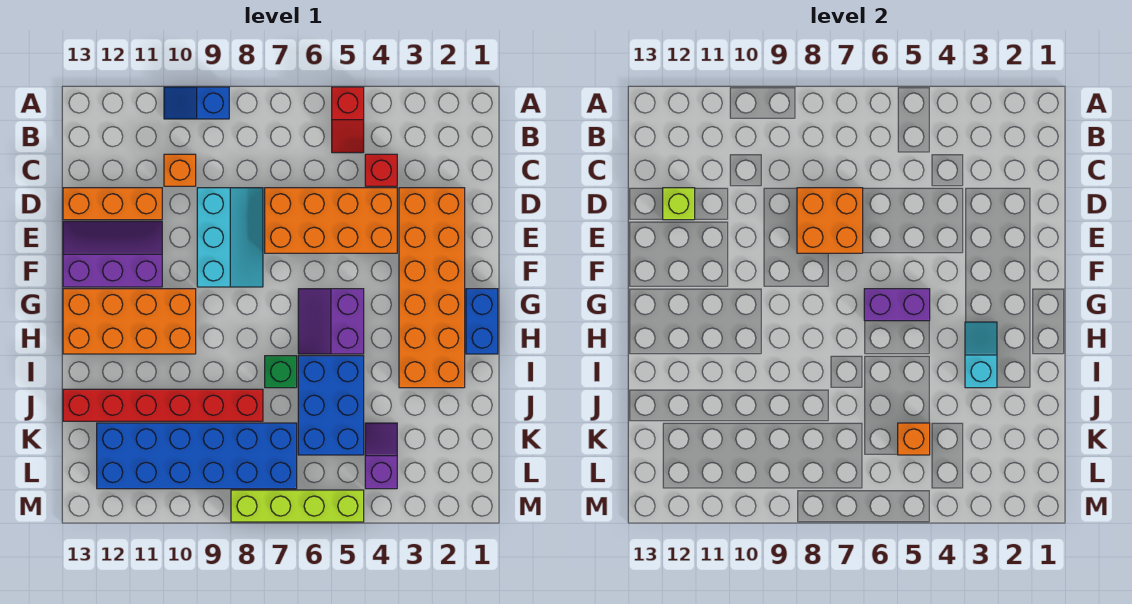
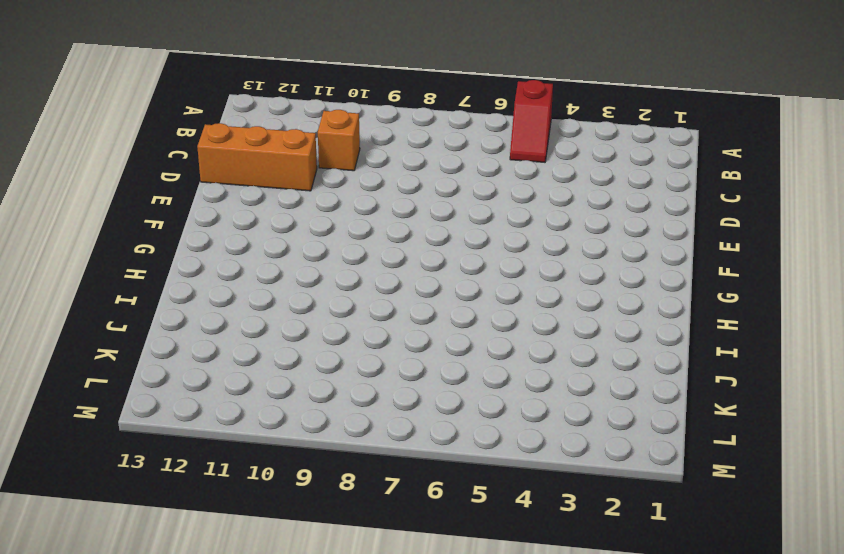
none -> blue 1x2 slope [164,87,229,119]
none -> red 1x1 brick [365,154,397,186]
none -> orange 2x6 brick [399,188,465,388]

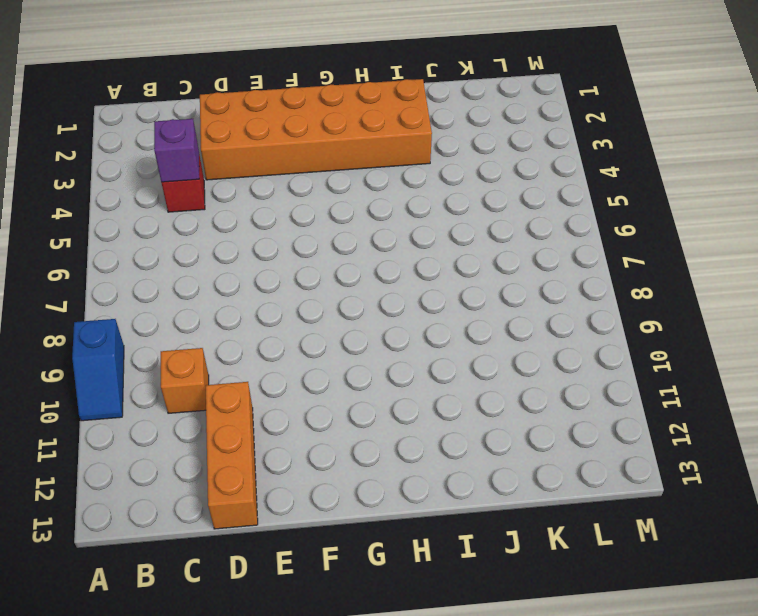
purple 1x1 brick [154,119,199,182] -> none
none -> red 1x2 slope [332,87,364,153]
none -> orange 2x4 brick [265,188,397,253]
none -> cyan 2x3 slope [197,188,263,287]

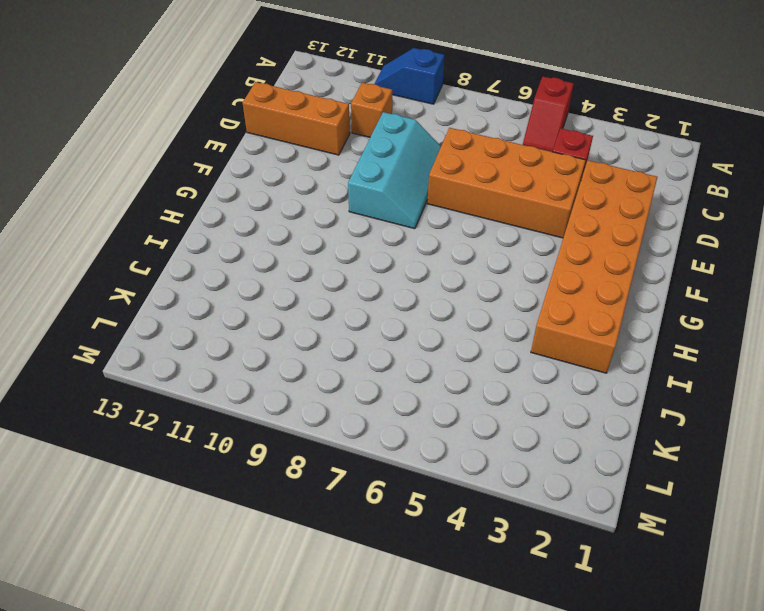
none -> purple 2x3 slope [63,221,162,287]
none -> blue 1x2 brick [466,289,498,354]
none -> purple 2x2 slope [298,289,364,354]

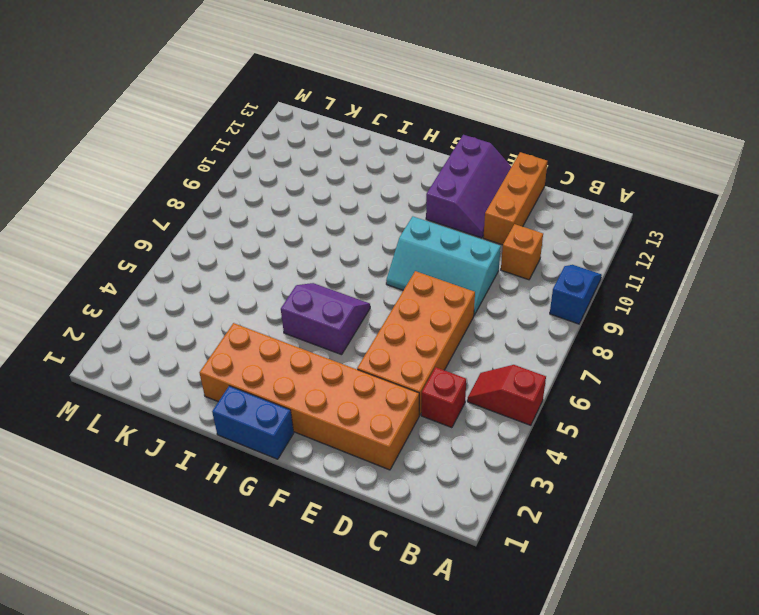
none -> orange 2x4 brick [63,289,196,354]
none -> blue 2x3 brick [298,356,364,455]
none -> green 1x1 brick [265,356,297,388]

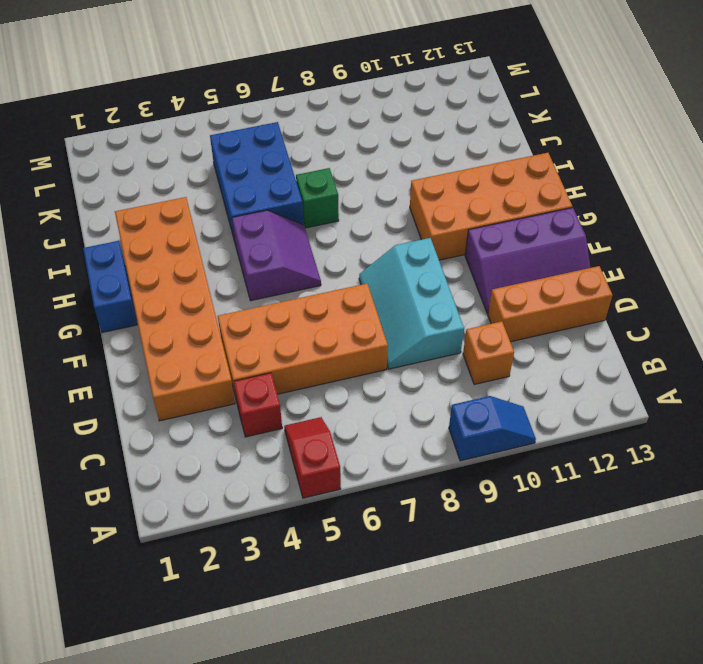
none -> red 1x6 brick [63,389,263,421]
none -> purple 1x2 slope [365,423,397,489]
none -> blue 2x6 brick [97,423,297,489]

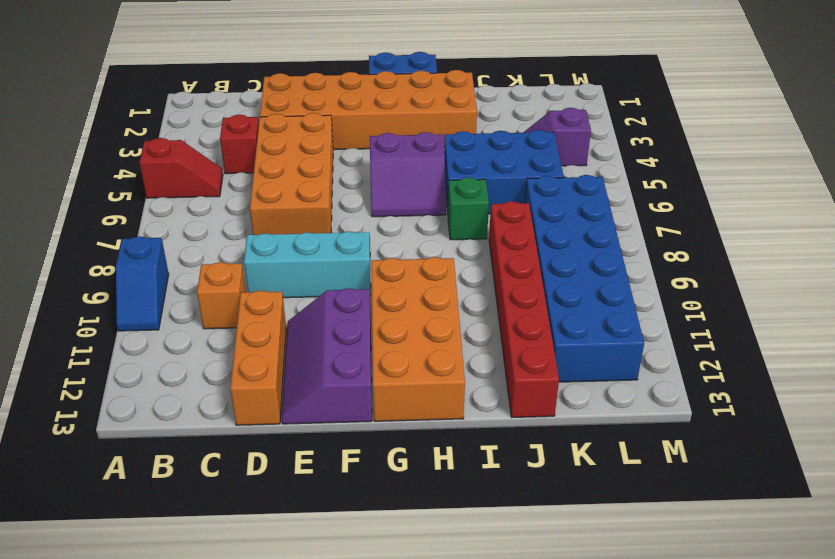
none -> lime 1x4 brick [231,490,364,522]
none -> orange 2x2 brick [797,188,863,253]
none -> lime 1x1 brick [663,188,695,220]

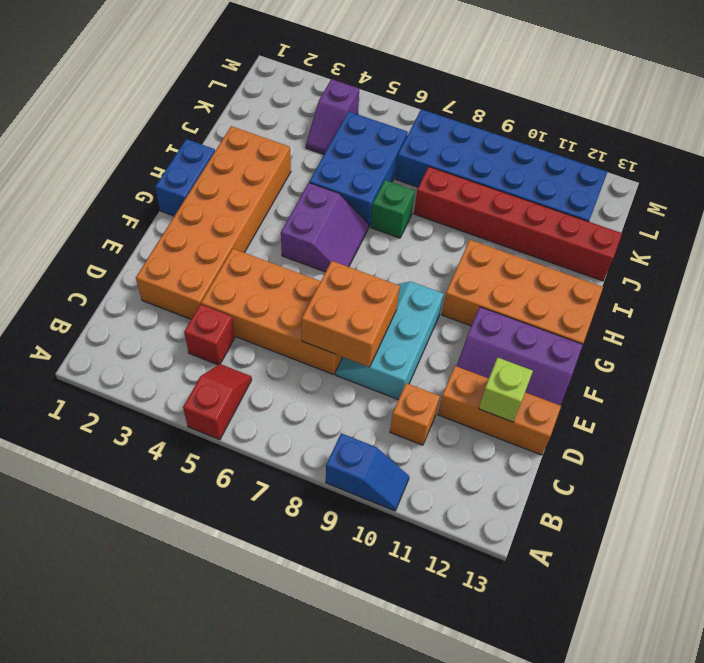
none -> lime 1x4 brick [231,490,364,522]
none -> purple 1x2 brick [864,289,930,321]
none -> cyan 1x2 slope [965,322,997,388]

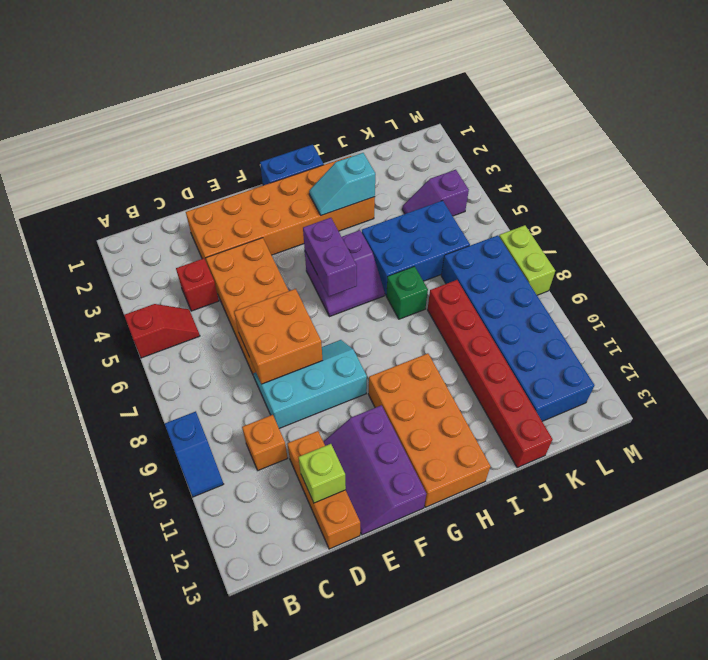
lime 1x2 brick [499,225,555,295] -> lime 1x4 brick [231,490,364,522]
none -> orange 1x1 brick [898,423,930,455]

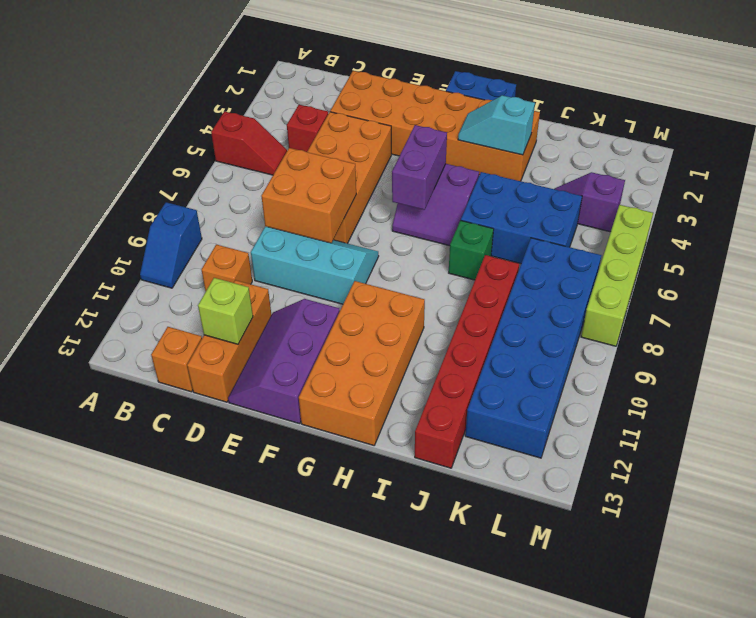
orange 1x1 brick [151,327,202,392] -> orange 1x1 brick moved to [898,423,930,455]

